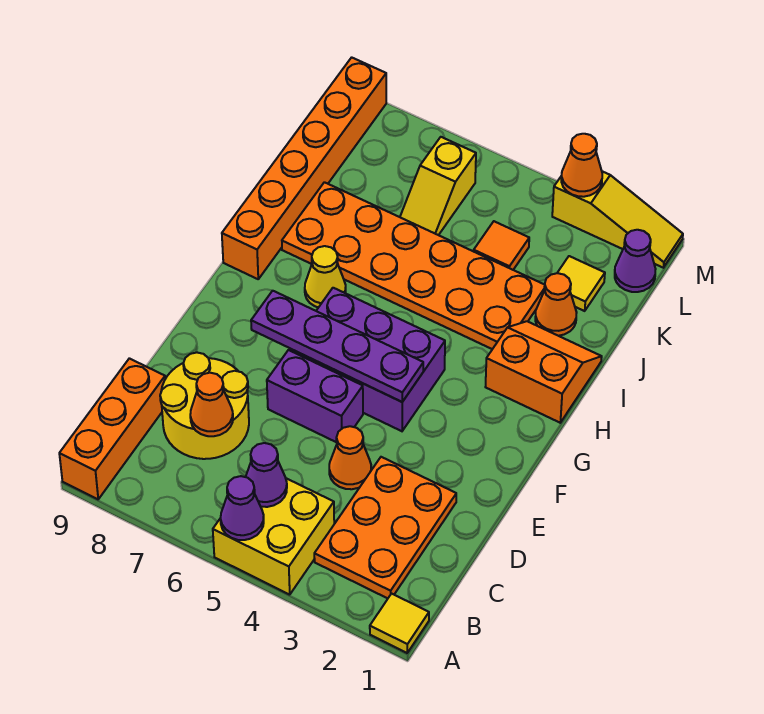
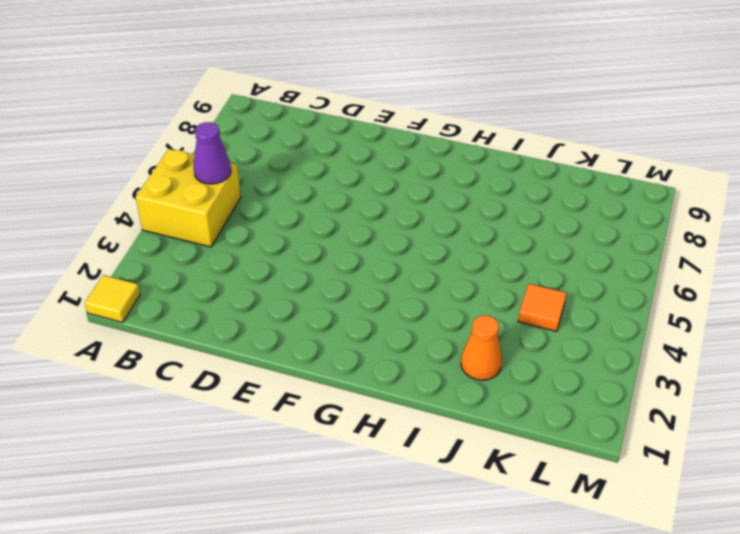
none -> orange 1x3 brick [59,358,165,499]
none -> orange 2x3 plate [314,457,456,598]
none -> yellow 2x2 round brick [160,353,249,459]

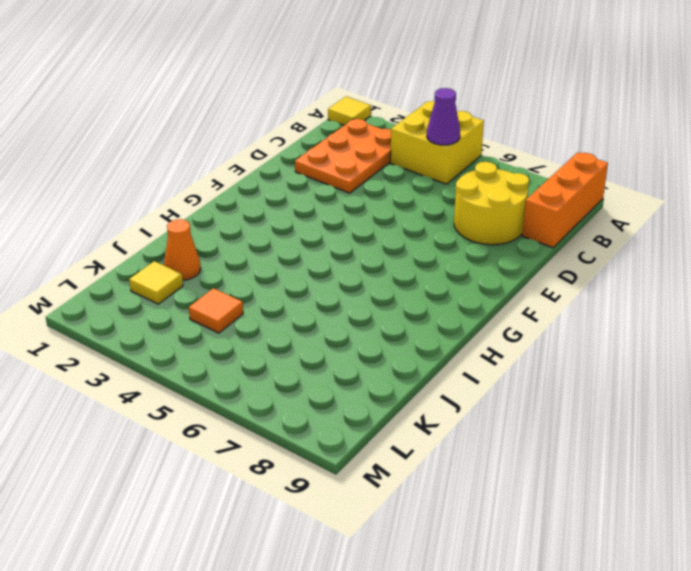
none -> orange 1x1 cone [329,426,371,489]
none -> purple 1x2 brick [267,350,363,442]
none -> purple 2x3 brick [289,288,445,431]

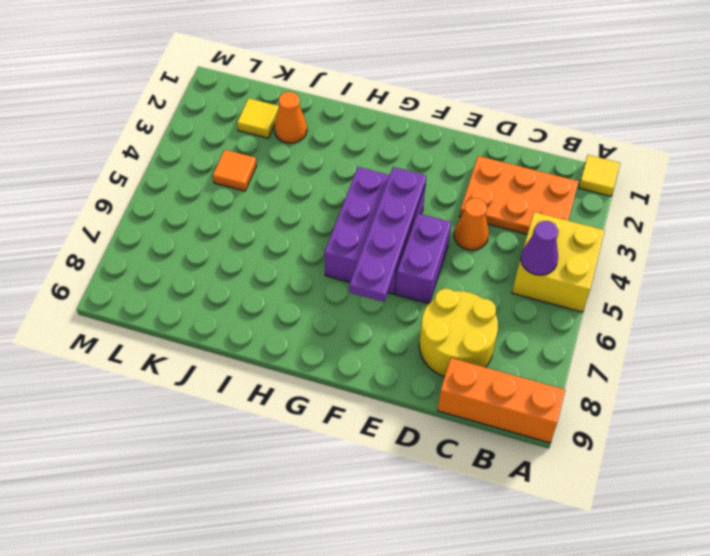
none -> orange 2x2 slope [486,321,602,423]
none -> yellow 1x1 cone [305,246,346,307]
none -> orange 1x6 brick [222,57,386,279]

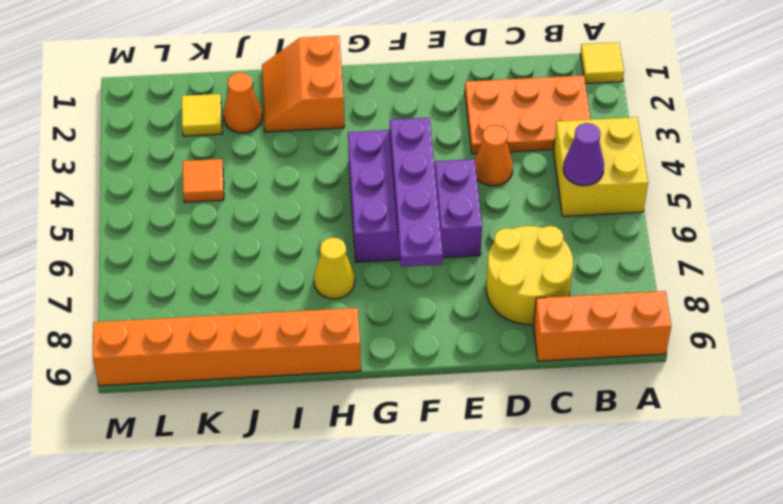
none -> orange 2x6 plate [282,182,545,349]
none -> yellow 1x2 slope [400,137,476,235]
none -> purple 1x1 cone [615,230,656,292]

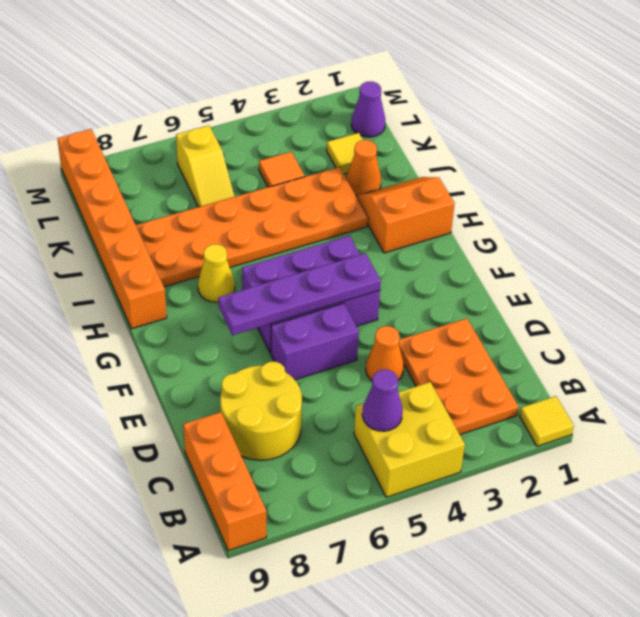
none -> yellow 1x3 slope [552,171,683,268]
none -> purple 1x1 cone [221,476,264,540]
none -> orange 1x1 cone [190,373,233,436]

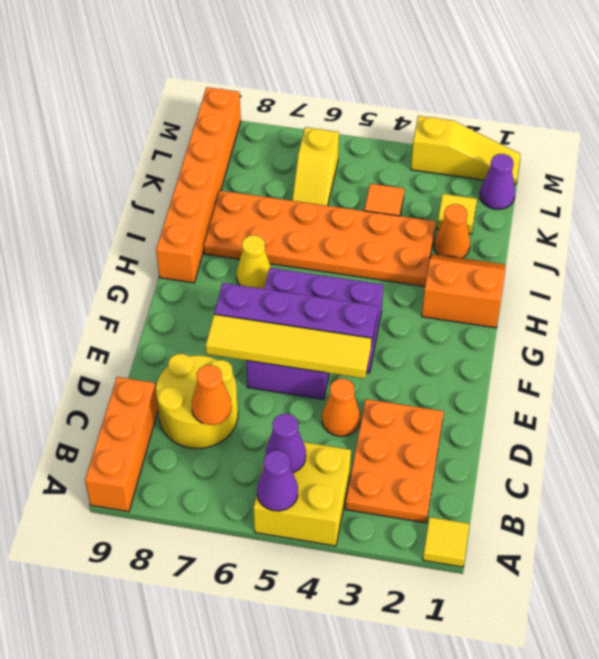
yellow 1x4 tile [206,314,372,379] -> none
none -> orange 1x1 cone [561,134,602,197]

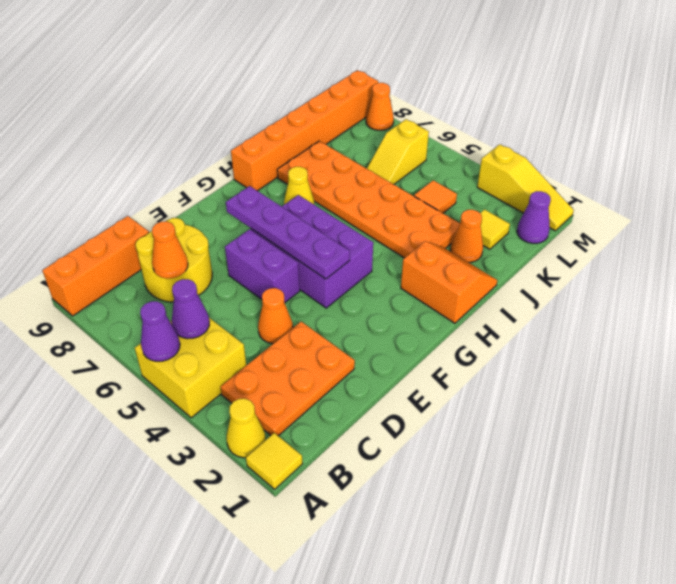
yellow 1x1 cone [227,399,265,458] -> none
orange 1x1 cone [366,83,394,130] -> orange 1x1 cone moved to [561,134,602,197]

